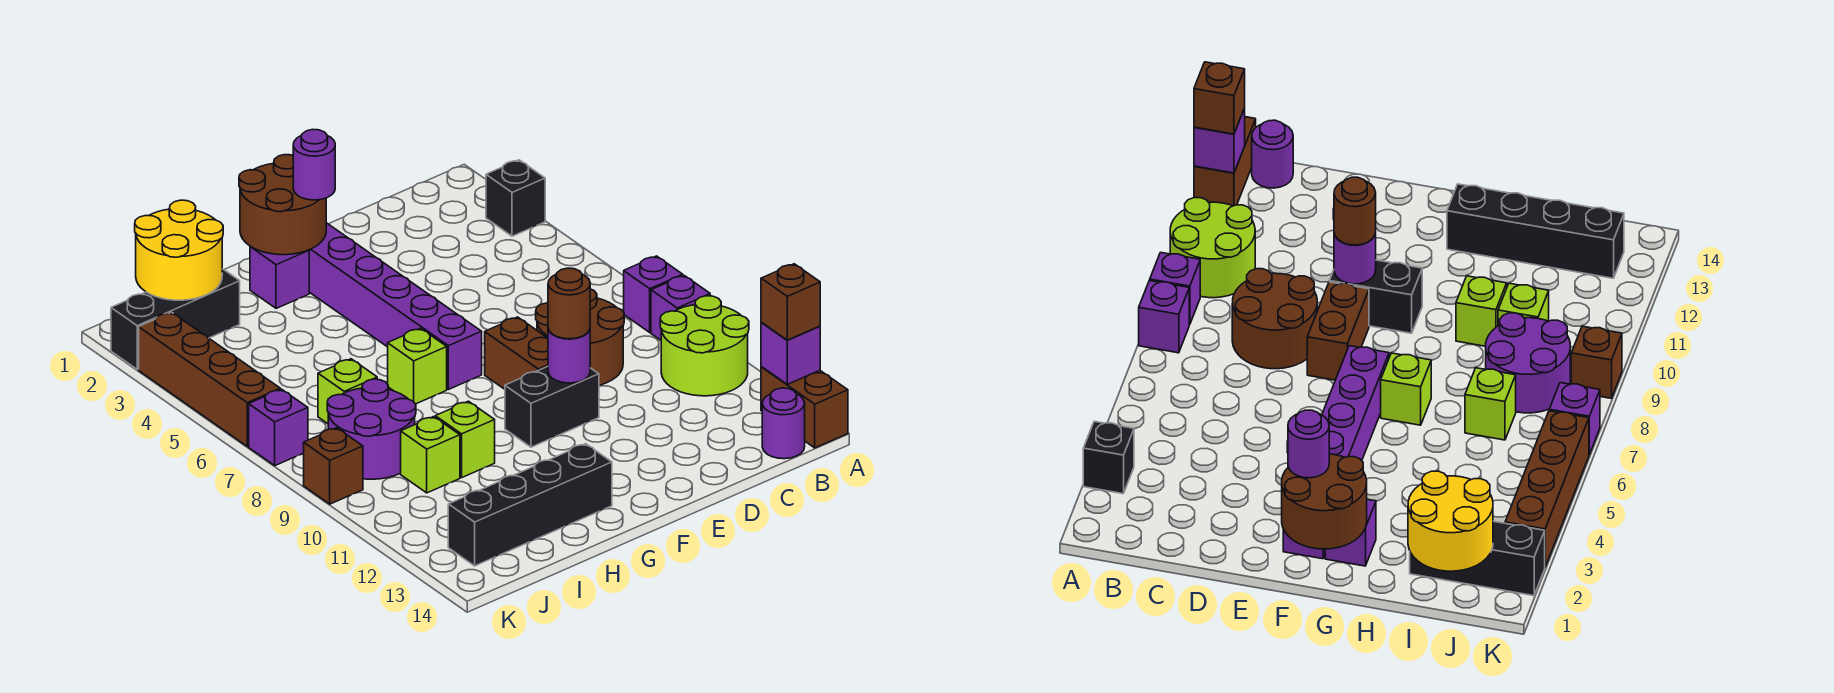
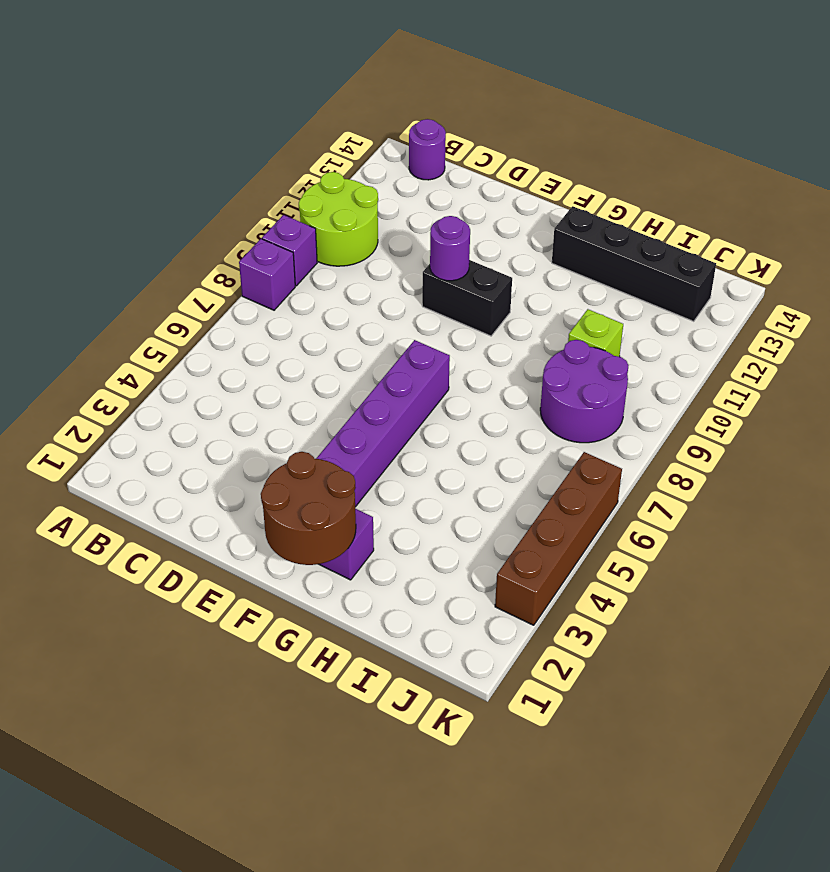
none -> black 1x1 brick [486,160,545,236]
none -> brown 1x2 brick [761,367,848,448]
none -> brown 2x2 round brick [536,289,624,385]

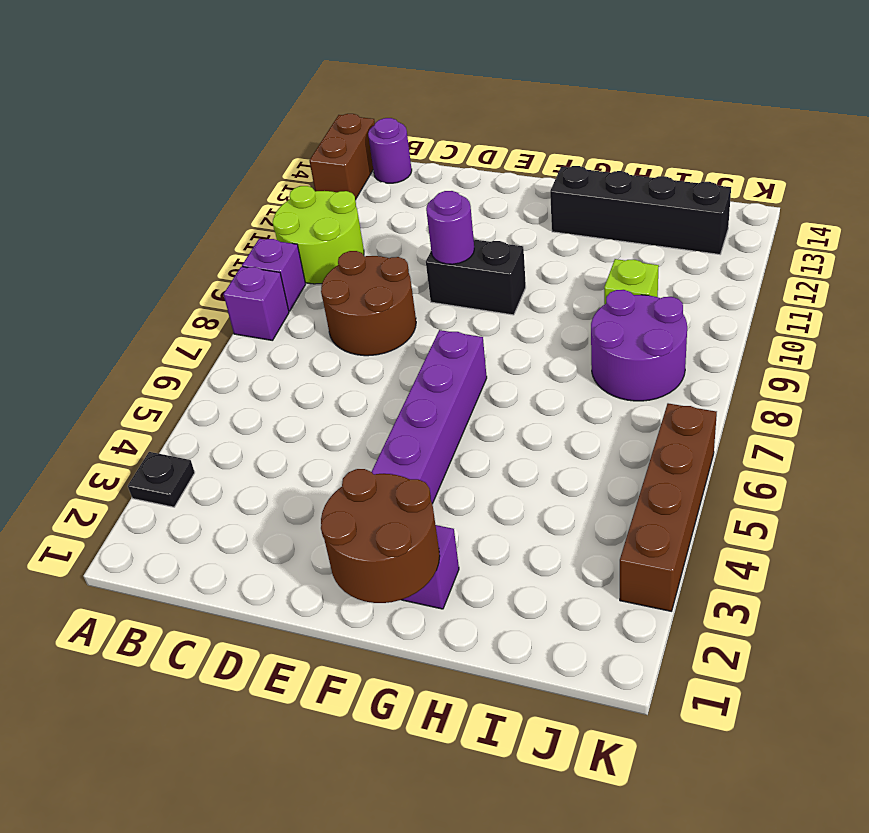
black 1x1 plate [128,452,195,507] -> black 1x1 brick [486,160,545,236]
none -> brown 1x2 brick [485,317,548,389]
none -> lime 1x1 brick [388,328,447,404]
none -> lime 1x1 brick [435,401,495,478]

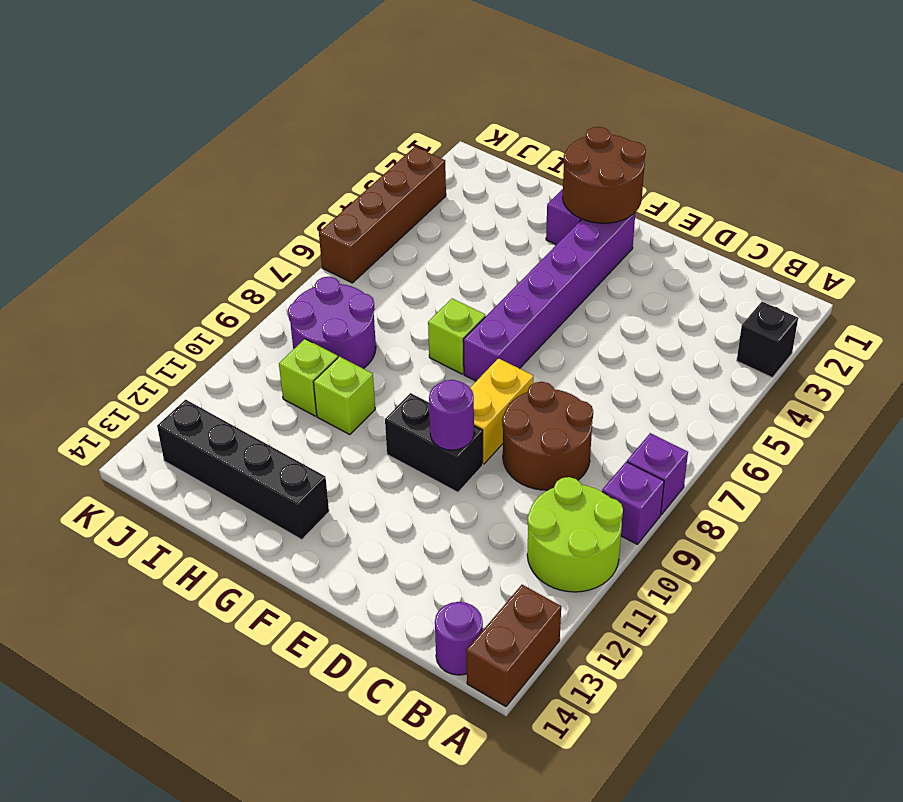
yellow 1x2 brick [470,358,533,464] -> brown 1x2 brick [485,317,548,389]
none -> black 1x3 brick [111,269,240,369]
none -> lime 1x1 brick [318,359,377,424]
none -> purple 1x1 brick [249,389,308,466]

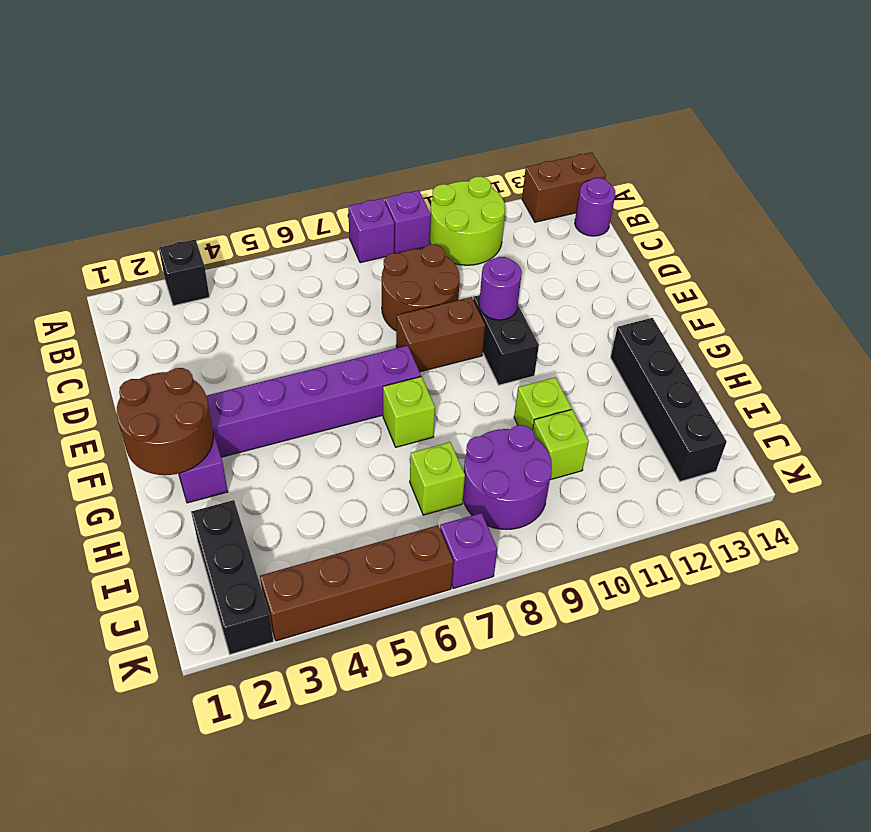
none -> brown 1x1 brick [304,428,363,504]
none -> purple 1x1 brick [761,322,820,384]
none -> yellow 2x2 round brick [135,200,223,300]

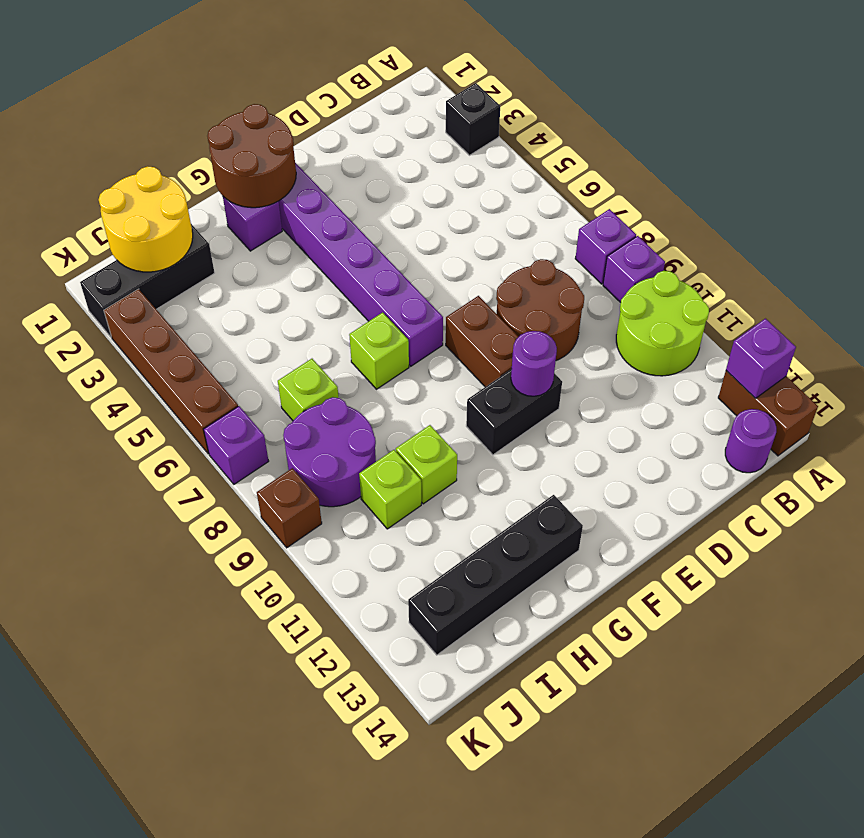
none -> brown 1x1 brick [761,264,820,340]
none -> brown 1x1 round brick [548,268,590,339]
none -> purple 1x1 round brick [293,129,335,200]

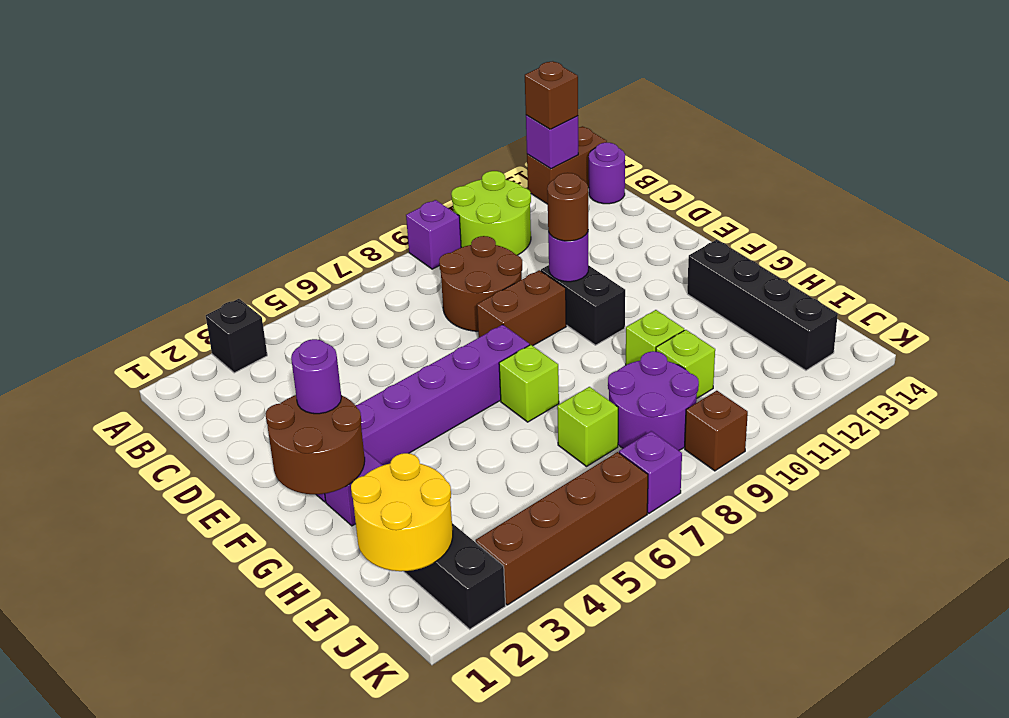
none -> purple 1x1 brick [624,256,683,332]

